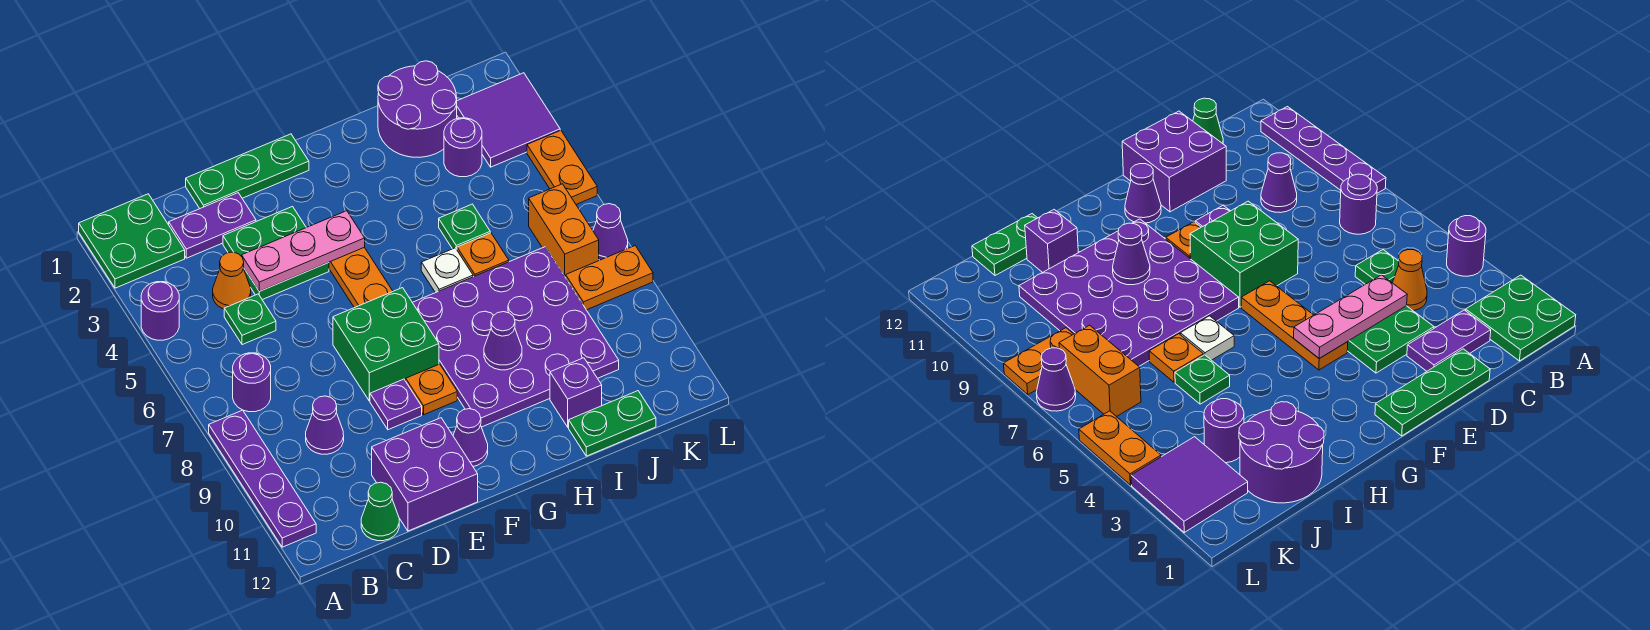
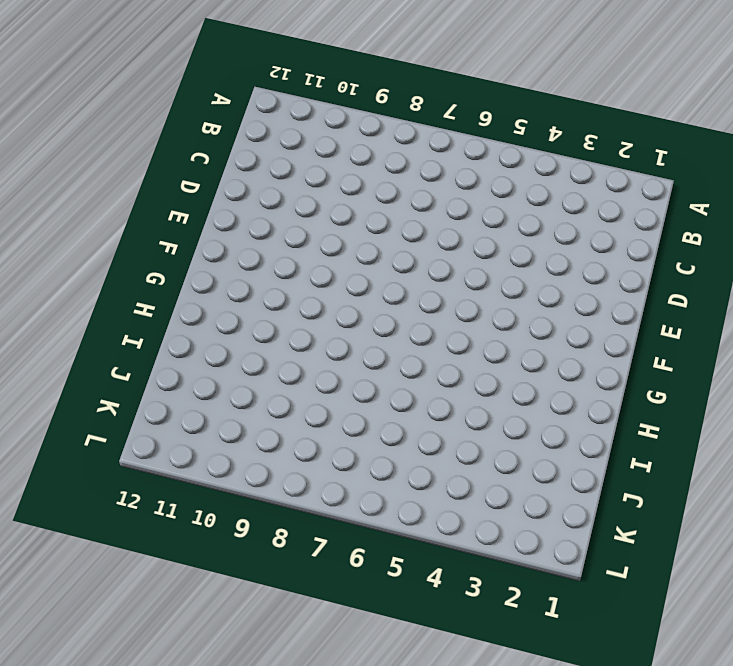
none -> green 2x2 plate [79,194,185,288]
none -> purple 1x1 round brick [141,282,179,340]
none -> purple 1x4 plate [209,410,316,547]
none -> purple 1x1 round brick [233,353,271,412]

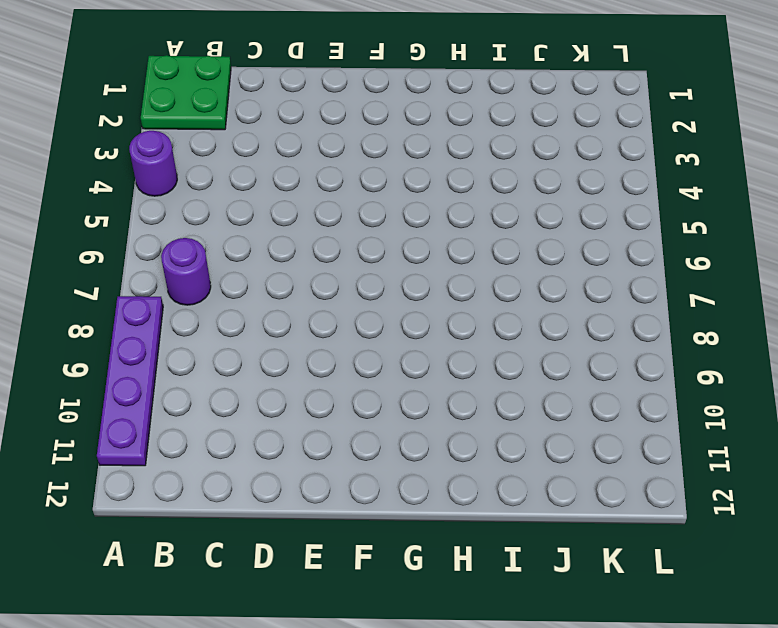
none -> purple 1x2 plate [169,193,256,258]
none -> orange 1x1 cone [213,252,251,309]
none -> green 1x1 plate [224,294,276,345]
none -> purple 1x1 cone [306,396,344,454]

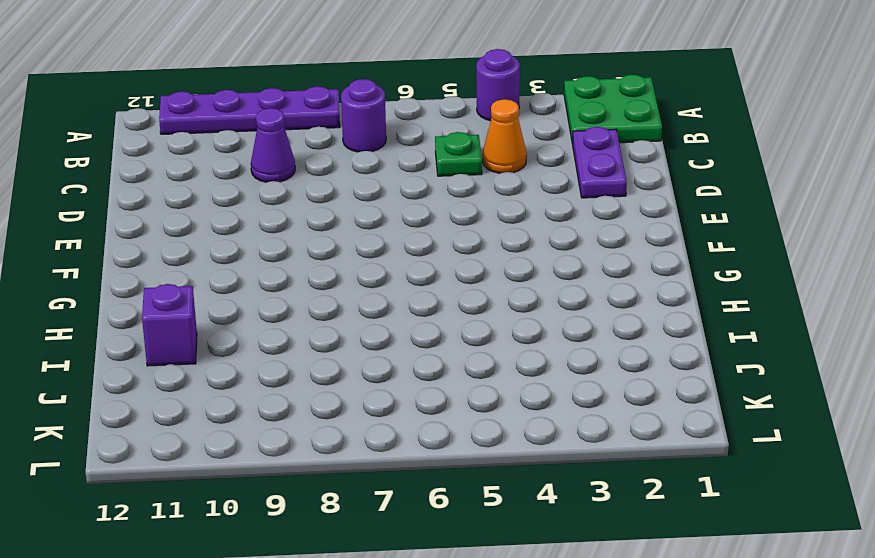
none -> green 1x1 cone [361,482,399,541]
none -> green 1x3 plate [186,134,309,208]
none -> green 2x2 plate [223,207,329,300]
none -> purple 2x2 brick [372,418,478,531]

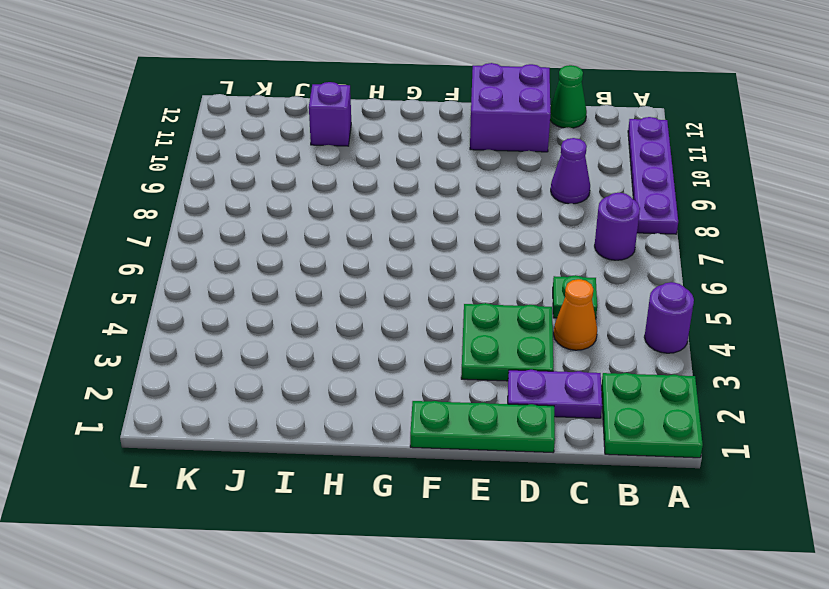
none -> green 2x2 brick [333,288,439,401]
none -> purple 1x1 plate [370,379,422,430]
none -> orange 1x3 plate [329,247,393,308]
none -> orange 1x1 plate [406,364,457,415]

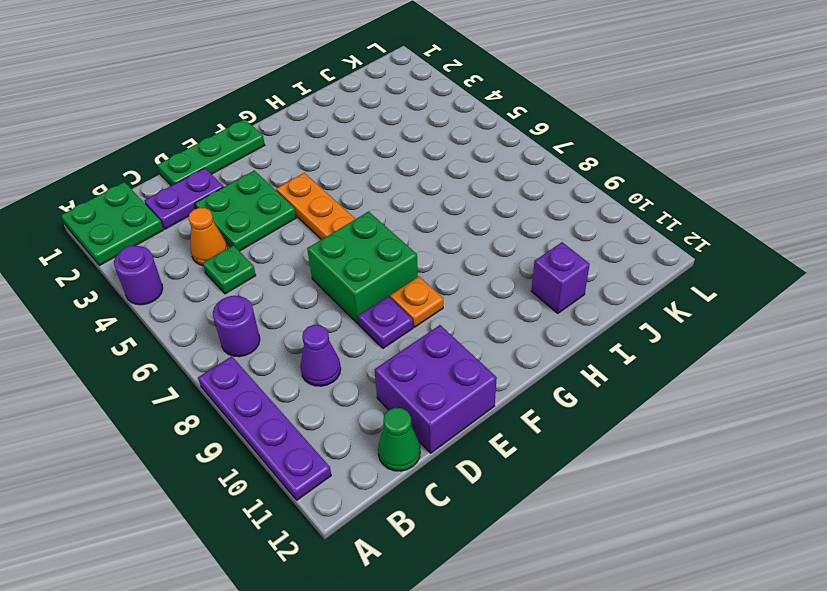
none -> purple 1x1 cone [453,409,488,466]
none -> purple 4x4 plate [412,247,619,427]
none -> white 1x1 plate [421,248,473,293]
none -> purple 2x2 round brick [378,61,457,157]

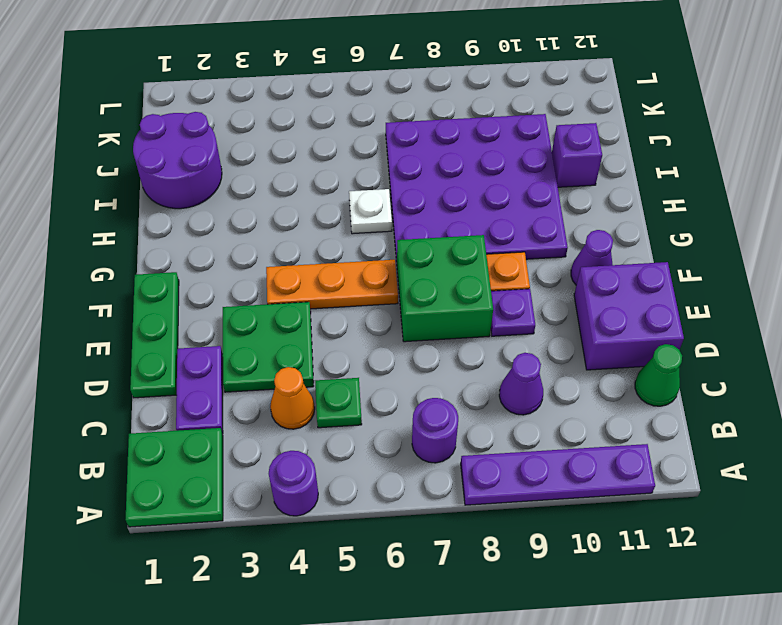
none -> green 1x1 plate [439,204,490,249]
none -> orange 1x1 plate [457,233,509,277]
none -> green 1x2 plate [569,391,656,456]
none -> purple 1x1 round brick [444,118,482,177]

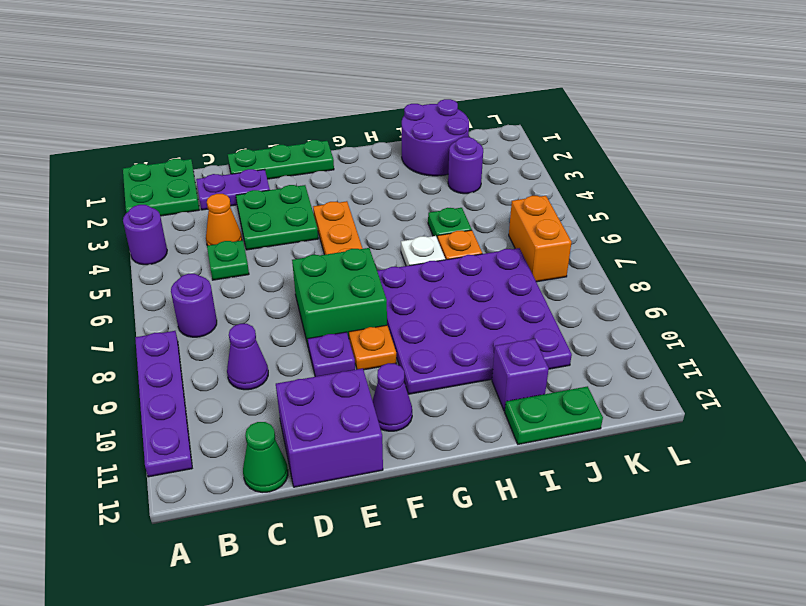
none -> purple 2x2 tile [457,73,560,167]
none -> orange 1x2 plate [566,246,653,310]
none -> orange 1x2 plate [527,130,597,204]
none -> purple 1x1 cone [593,204,628,260]

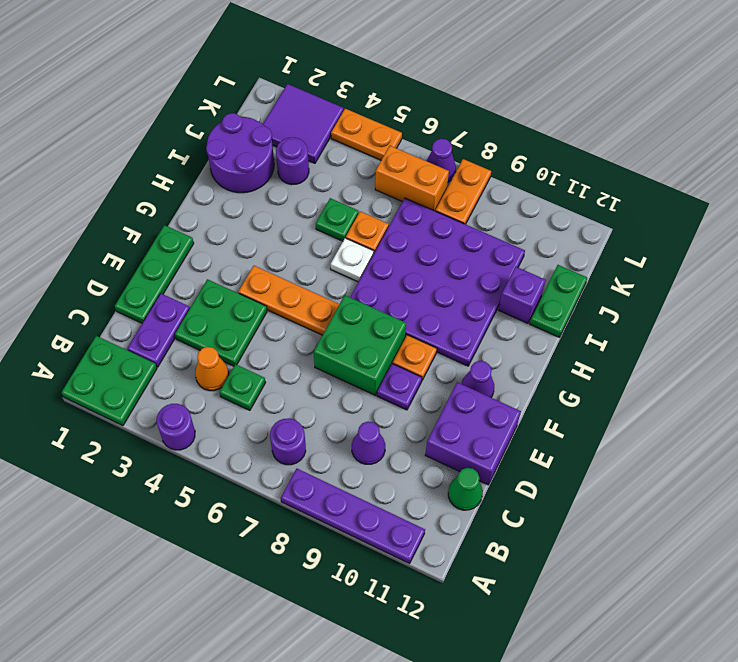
none -> pink 1x3 plate [242,211,365,291]
none -> purple 1x1 cone [484,312,522,370]

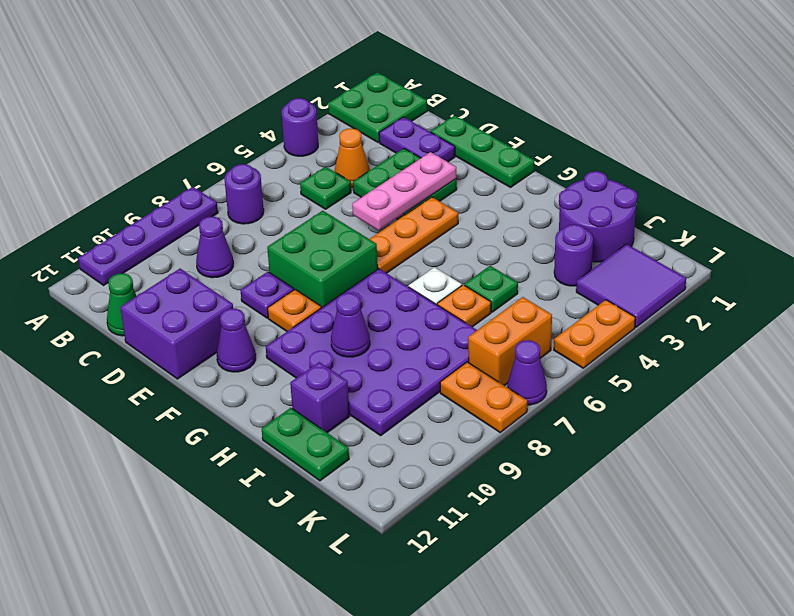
pink 1x3 plate [352,152,456,230] -> pink 1x3 plate turned to [242,211,365,291]

